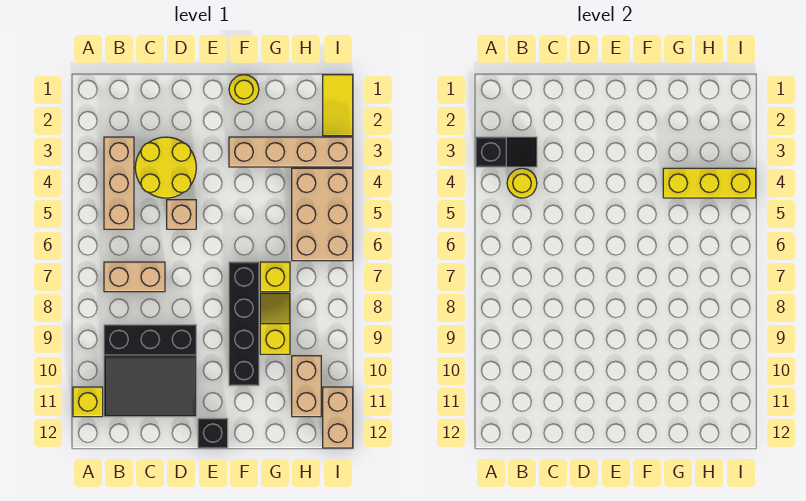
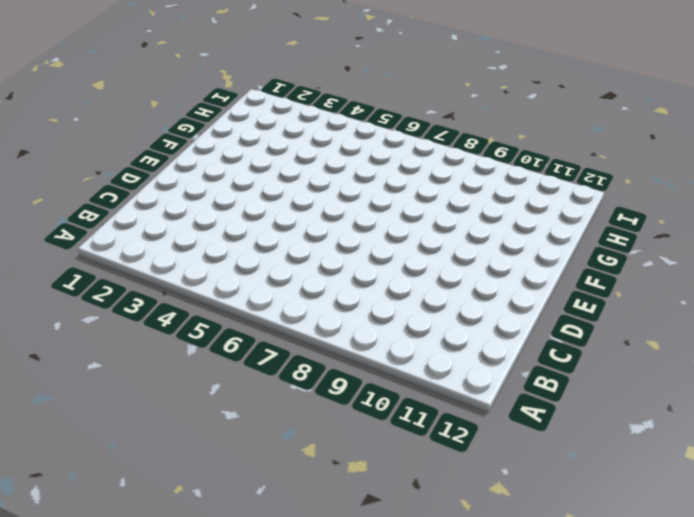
none -> yellow 1x1 brick [73,387,103,417]
none -> tan 1x3 brick [104,137,134,229]
none -> tan 1x2 brick [104,262,165,292]

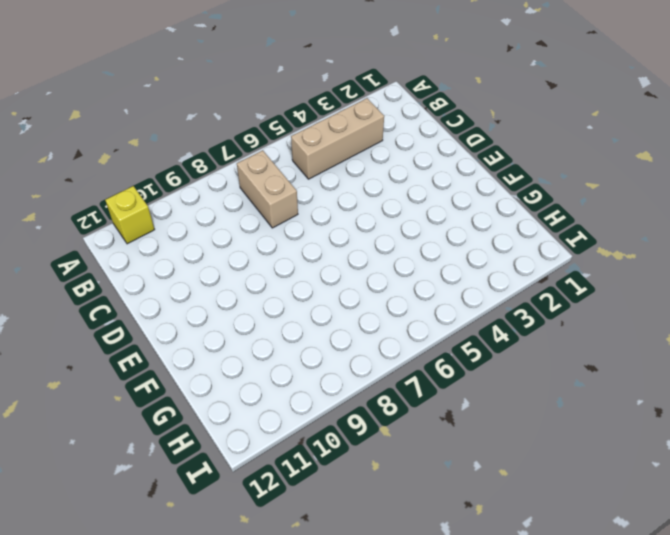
none -> black 3x3 slope [104,325,196,417]
none -> yellow 2x2 round brick [135,137,196,198]
none -> tan 1x1 brick [167,200,196,229]

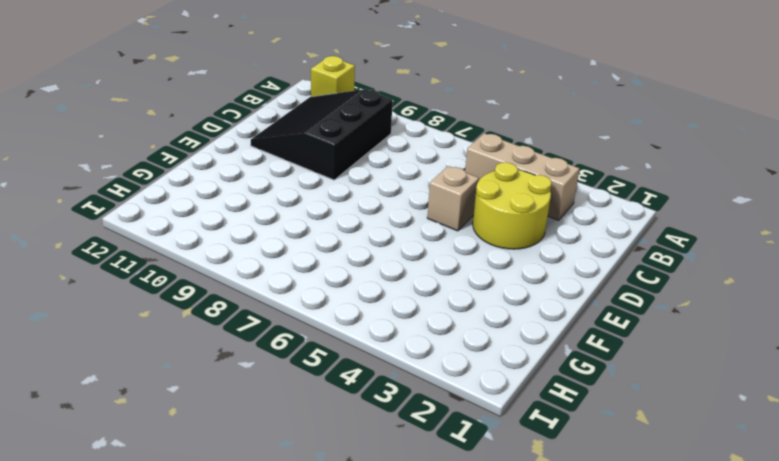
none -> tan 1x2 brick [104,262,165,292]
none -> black 1x1 brick [198,418,228,448]
none -> yellow 1x1 round brick [229,75,259,104]

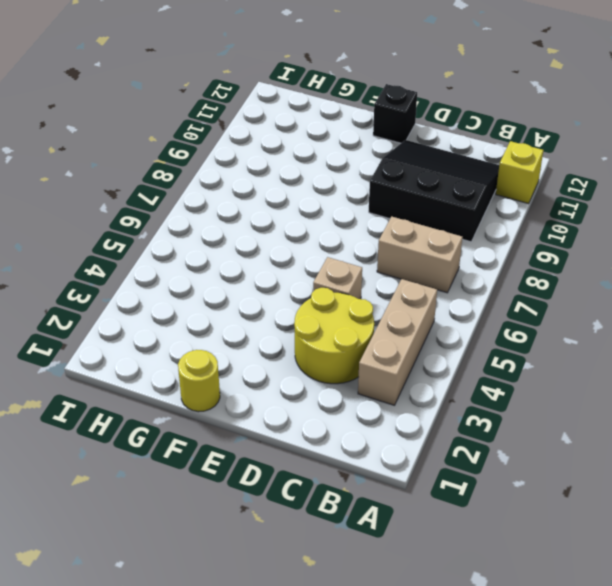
none -> tan 1x4 brick [229,137,353,167]
none -> black 1x4 brick [229,262,259,386]
none -> yellow 1x1 brick [260,262,290,292]

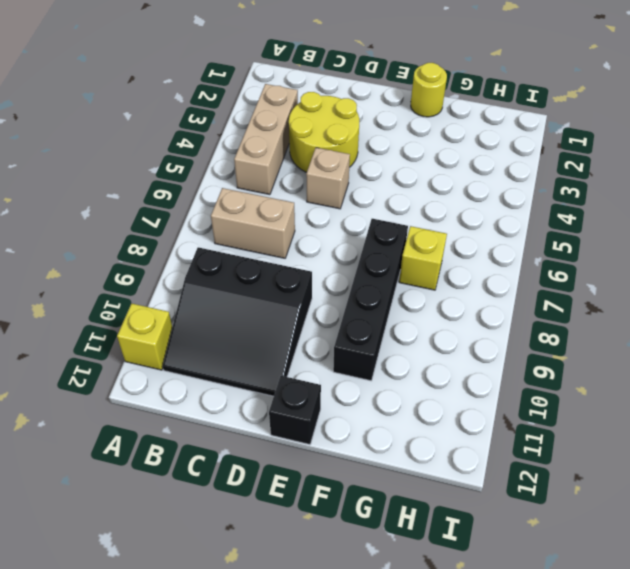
none -> tan 1x4 brick [229,137,353,167]
none -> yellow 1x2 slope [260,293,290,354]
none -> tan 2x3 brick [292,168,353,261]

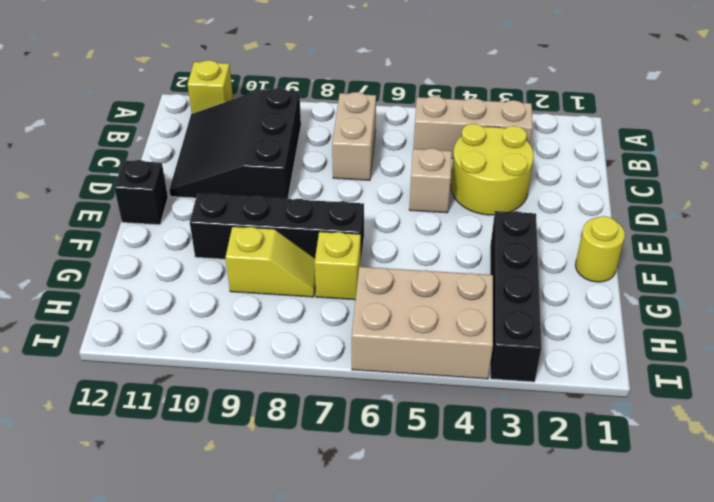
black 1x4 brick [490,211,542,382] -> tan 1x4 brick [229,137,353,167]
none -> tan 1x2 brick [292,356,321,417]
none -> yellow 1x2 tile [323,75,353,136]
none -> tan 1x2 brick [323,387,353,448]

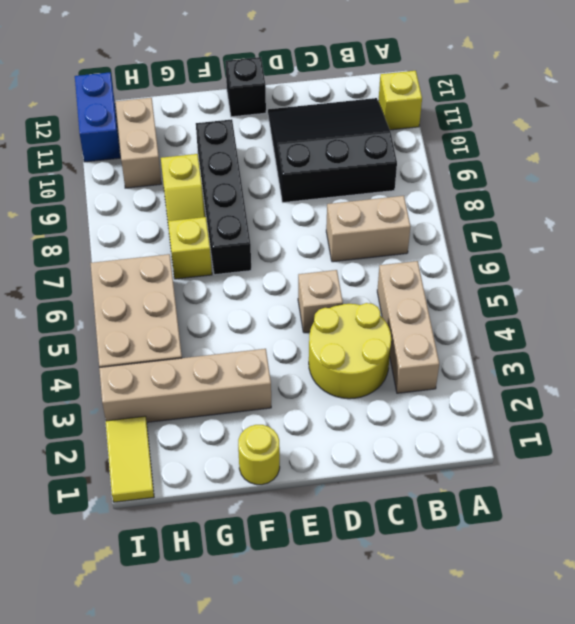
blue 1x2 brick [75,72,120,162] -> tan 1x2 brick [323,387,353,448]
none -> black 1x2 slope [476,137,537,167]
none -> yellow 1x1 round brick [507,168,537,198]
none -> yellow 1x3 brick [663,168,756,198]

